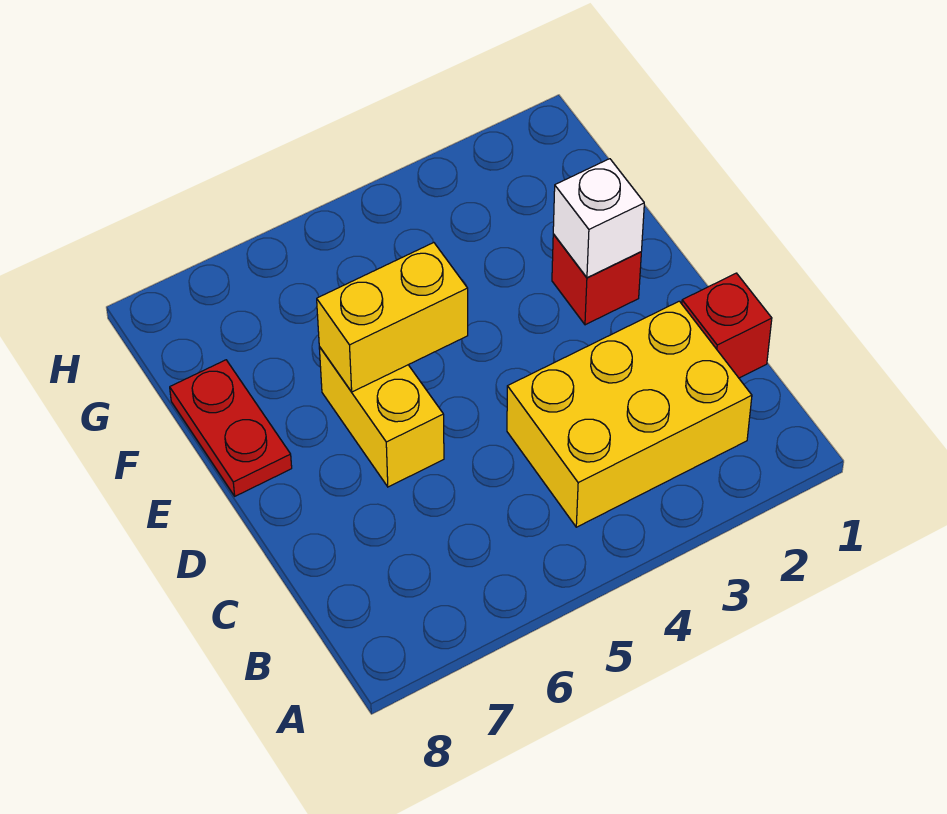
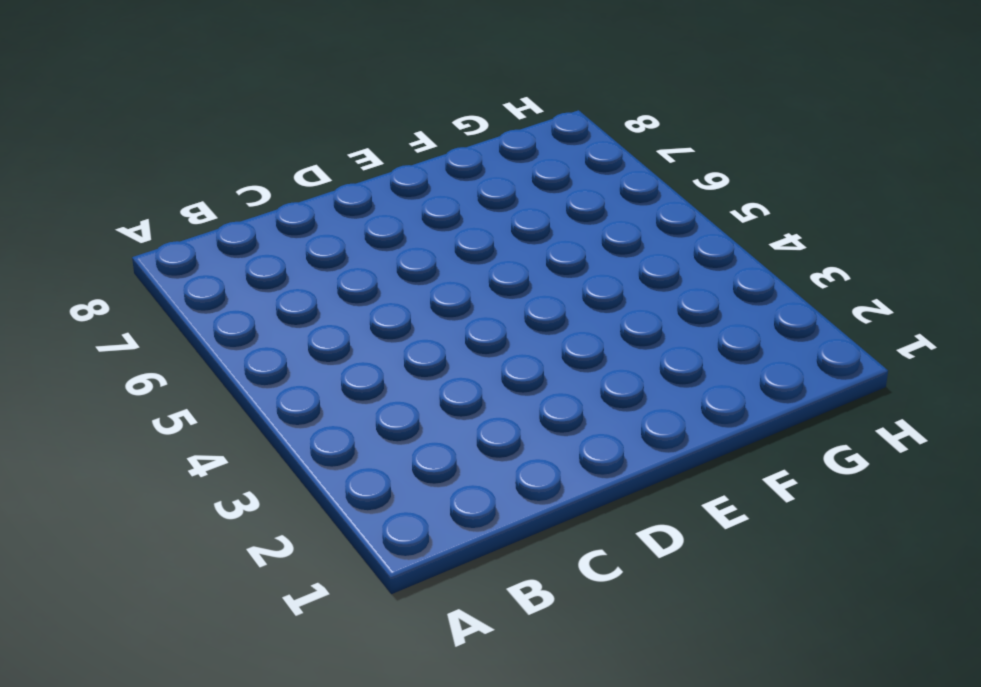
none -> yellow 2x3 brick [507,301,752,527]
none -> red 1x1 brick [682,273,772,378]

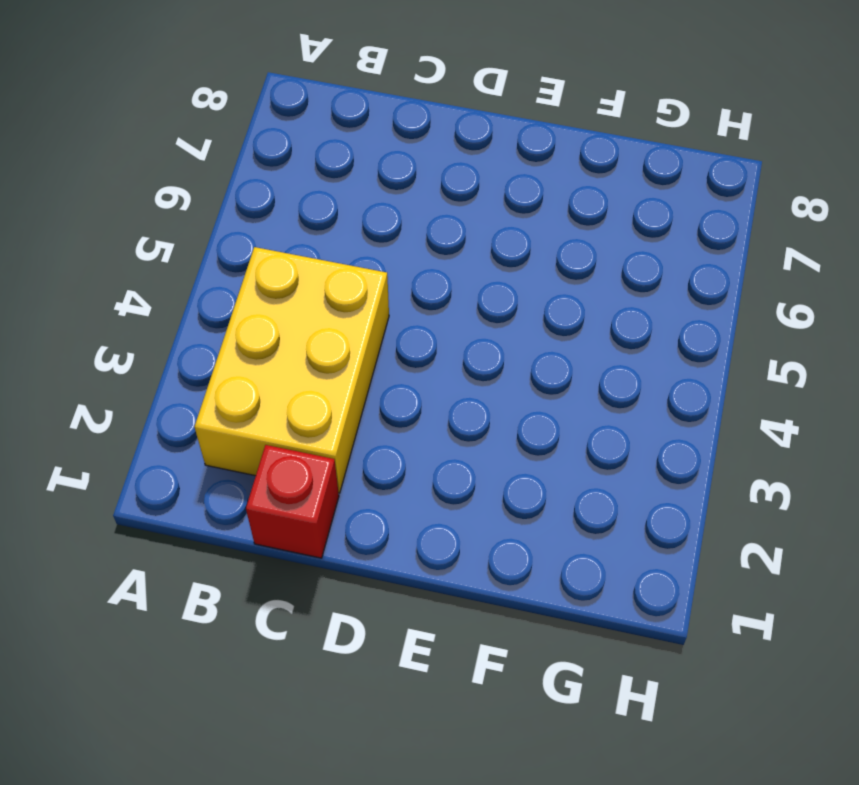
none -> yellow 1x2 brick [319,347,444,487]
none -> red 1x1 brick [552,234,641,325]

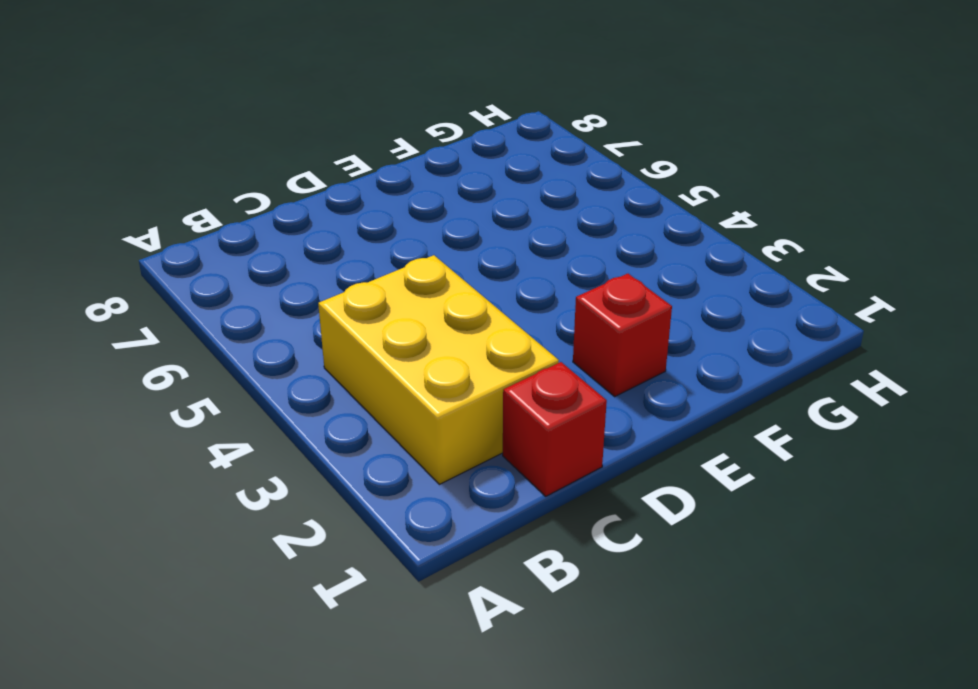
none -> yellow 1x2 brick [319,347,444,487]
none -> red 1x2 plate [170,360,292,496]

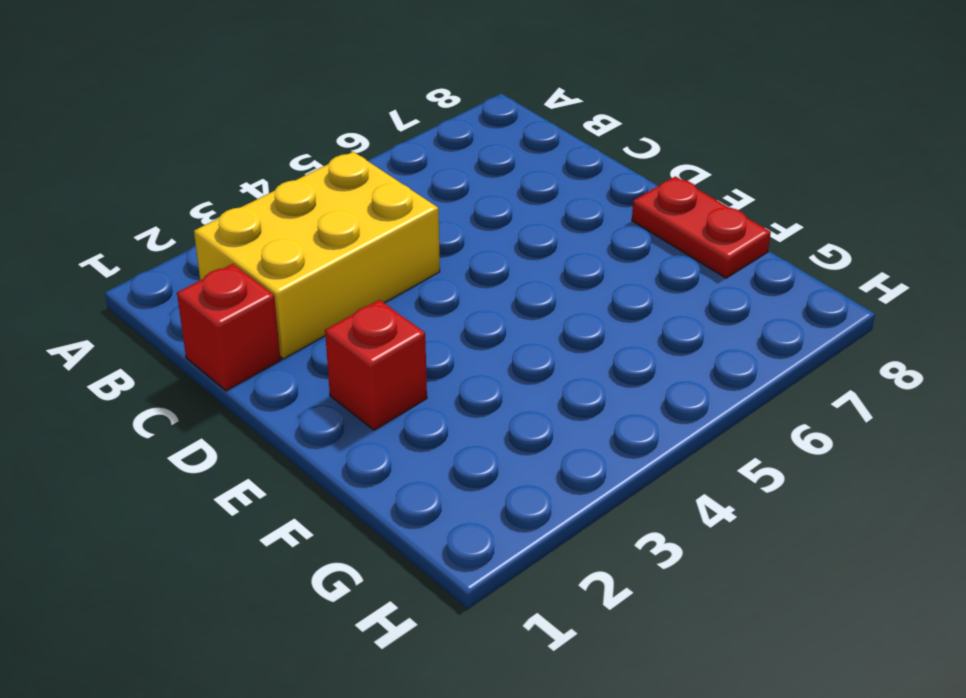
none -> yellow 1x2 brick [319,347,444,487]
none -> white 1x1 brick [553,159,644,278]

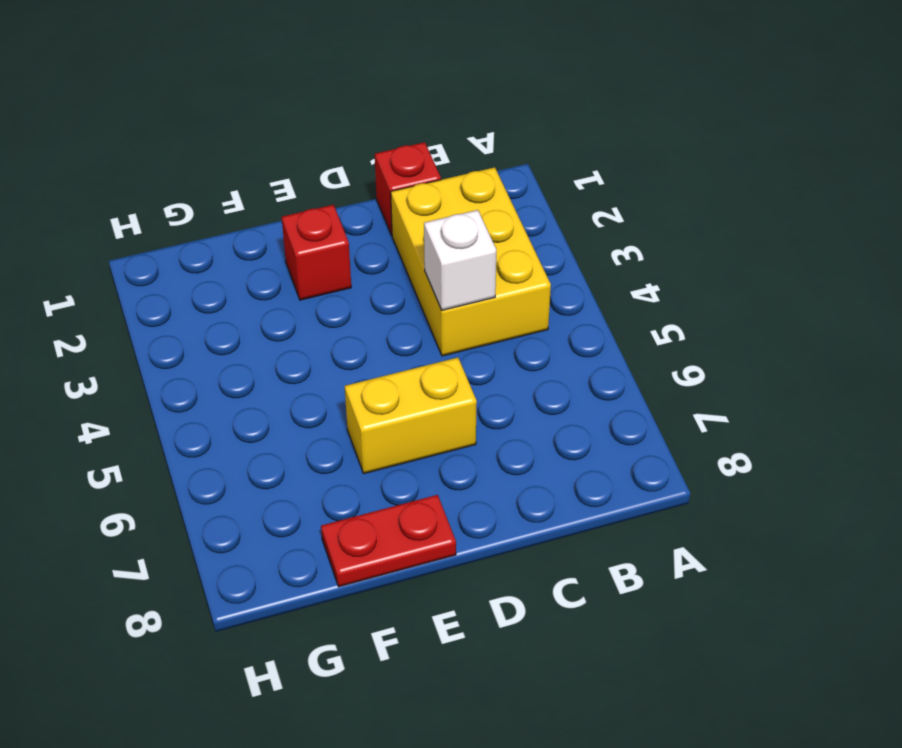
white 1x1 brick [424,210,496,310] -> white 1x1 brick moved to [553,159,644,278]
none -> yellow 1x2 brick [317,242,468,392]

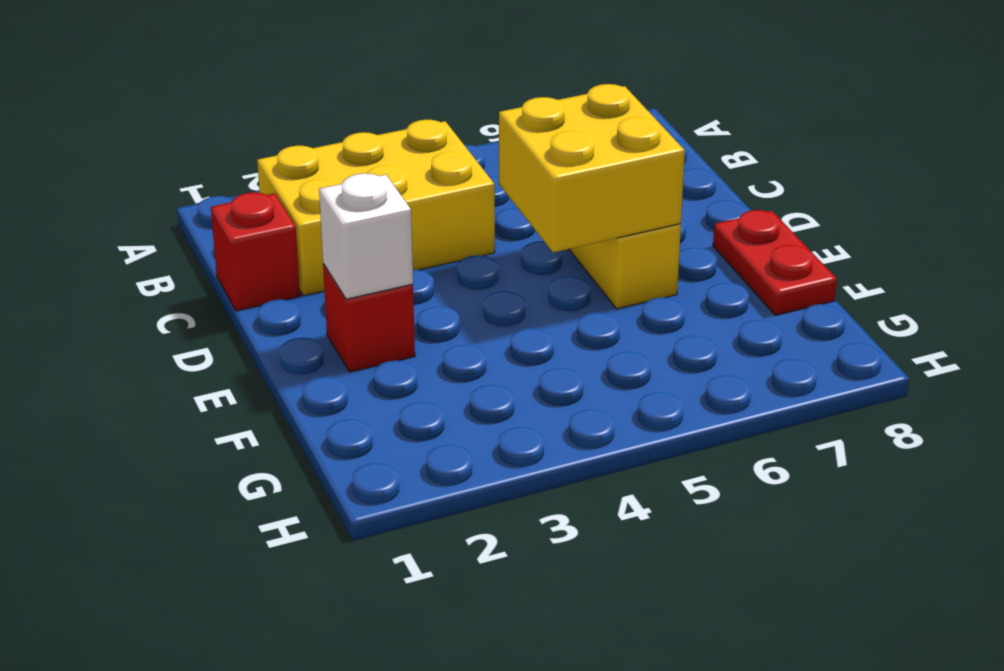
yellow 2x2 brick [499,84,685,252] -> yellow 1x2 brick [317,242,468,392]

